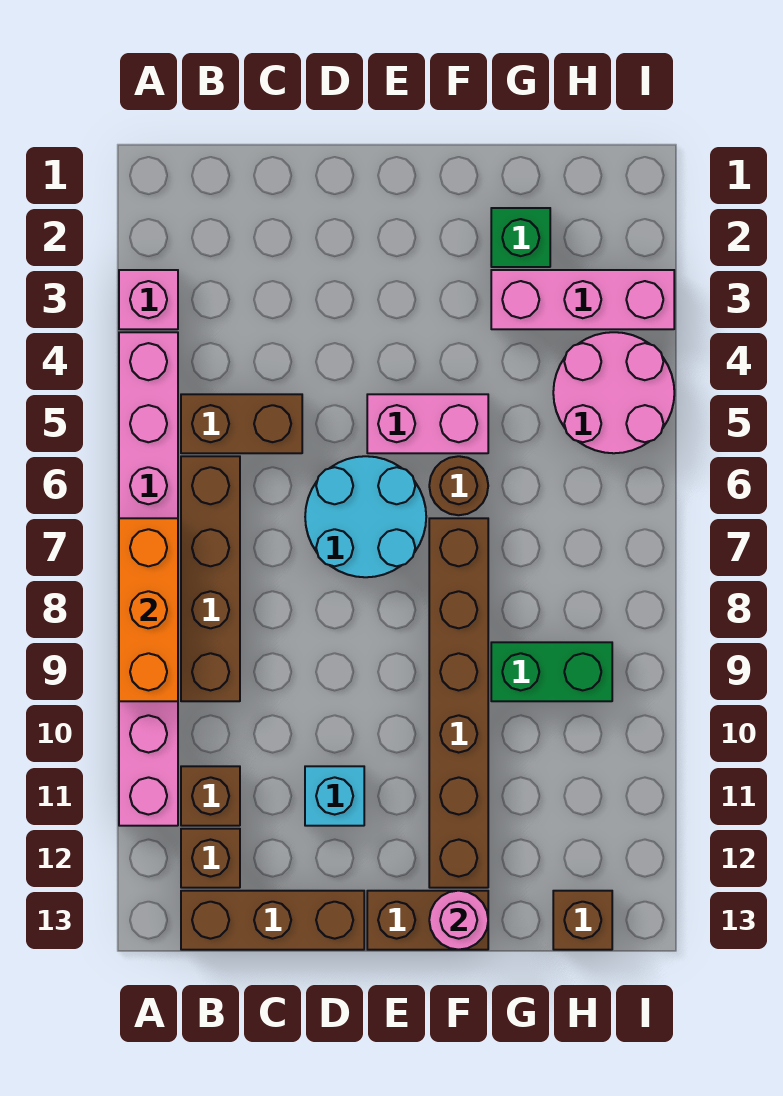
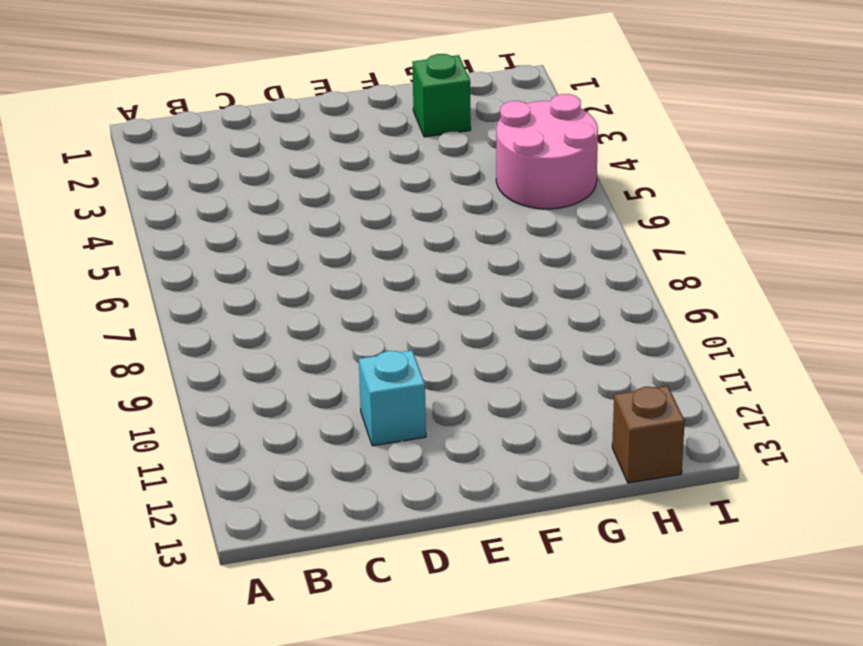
none -> pink 1x1 brick [119,270,178,329]
none -> pink 1x8 brick [119,332,178,826]
none -> brown 1x2 brick [181,394,302,453]

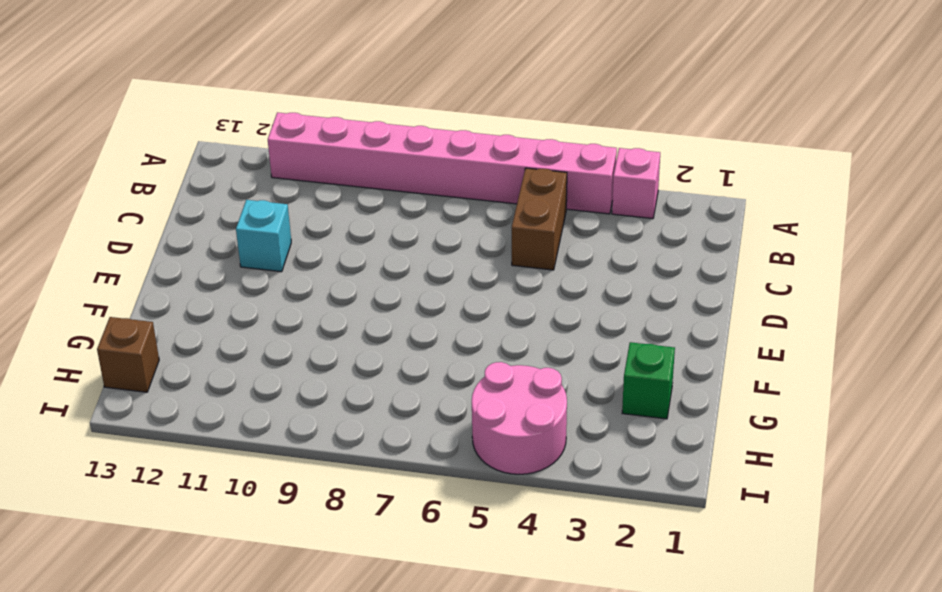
none -> brown 1x4 brick [181,456,240,701]
none -> brown 1x1 brick [181,766,240,826]
none -> brown 1x1 brick [181,829,240,888]

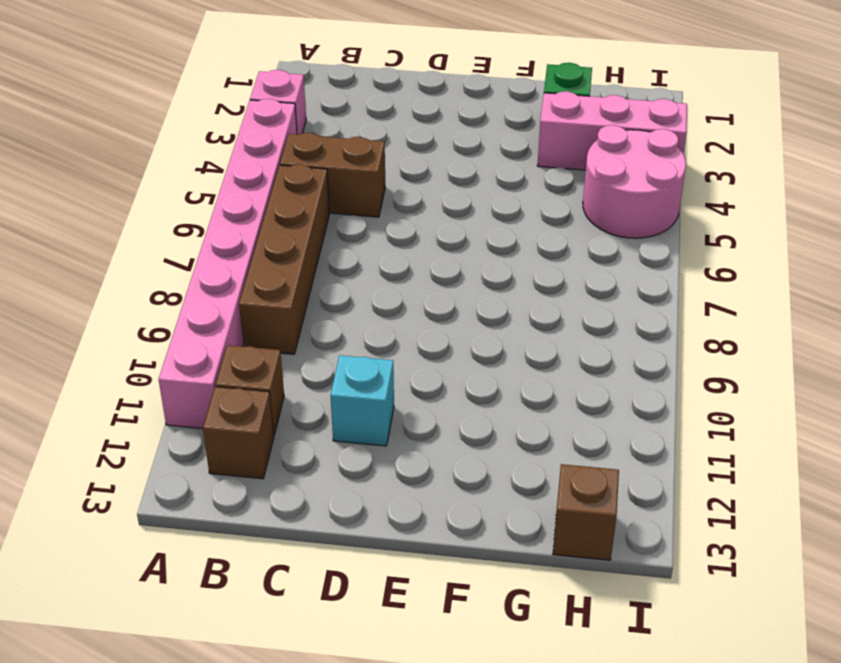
none -> brown 1x3 brick [181,891,364,950]
none -> cyan 2x2 round brick [305,456,426,577]
none -> pink 1x2 brick [367,394,488,453]

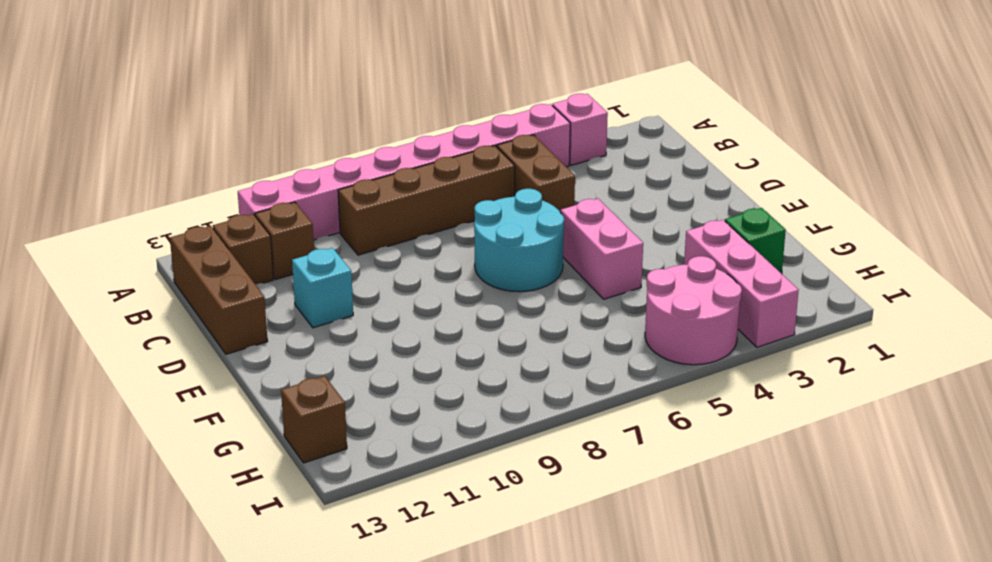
none -> brown 1x2 brick [367,891,488,950]
none -> brown 1x1 round brick [429,456,488,515]
none -> brown 1x6 brick [429,518,488,888]

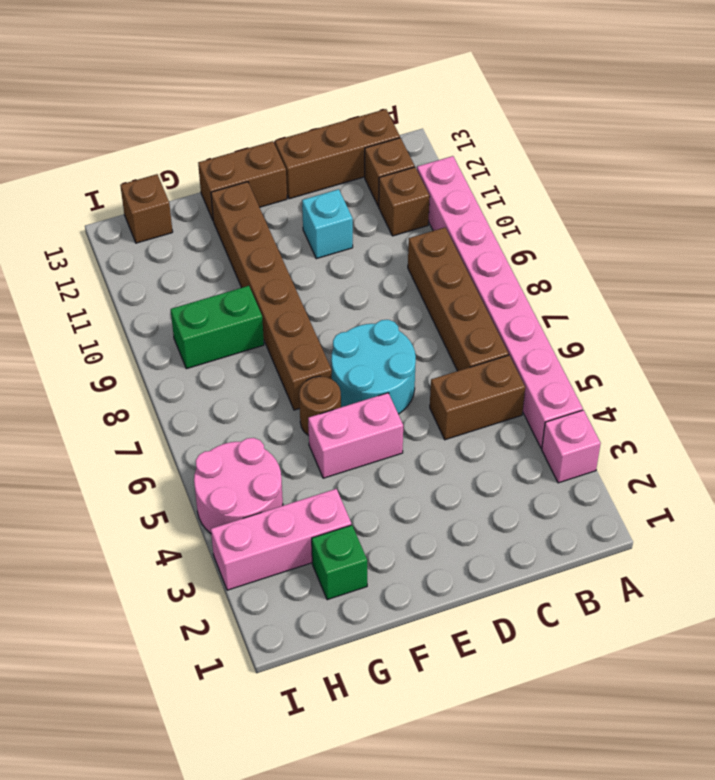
none -> orange 1x3 brick [119,518,178,701]
none -> pink 1x1 round brick [429,891,488,950]

